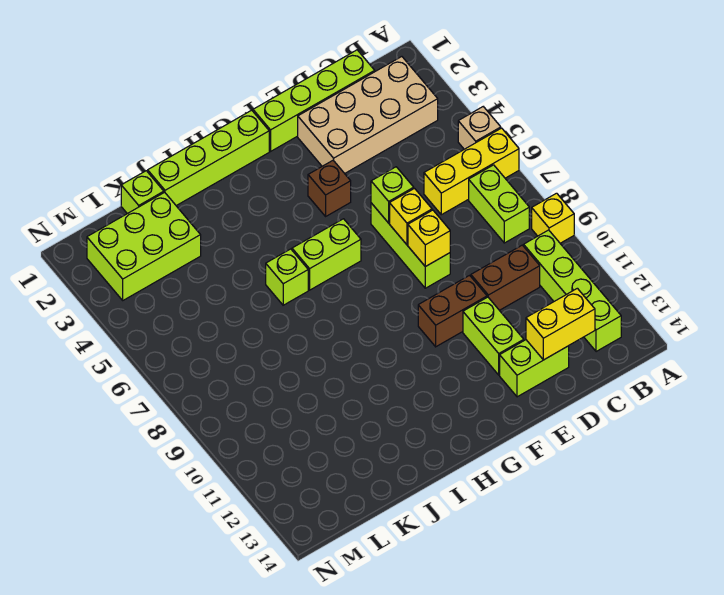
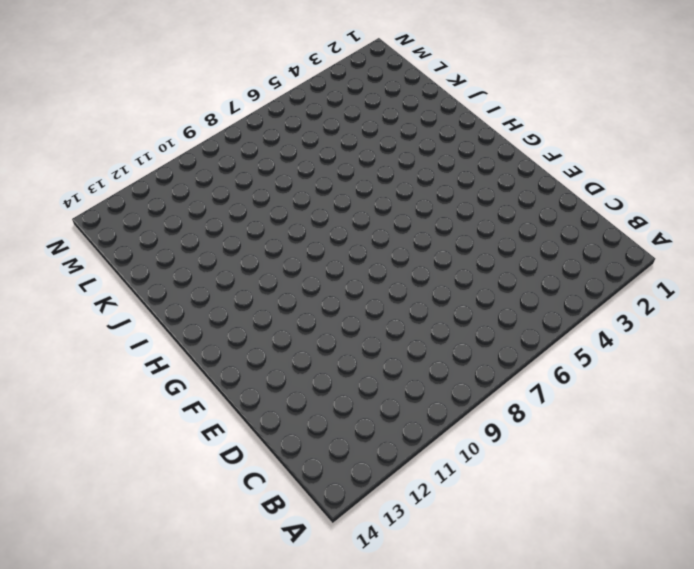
none -> tan 1x1 brick [458,107,501,149]
none -> yellow 1x3 brick [424,128,519,215]
none -> yellow 1x1 brick [532,193,574,243]

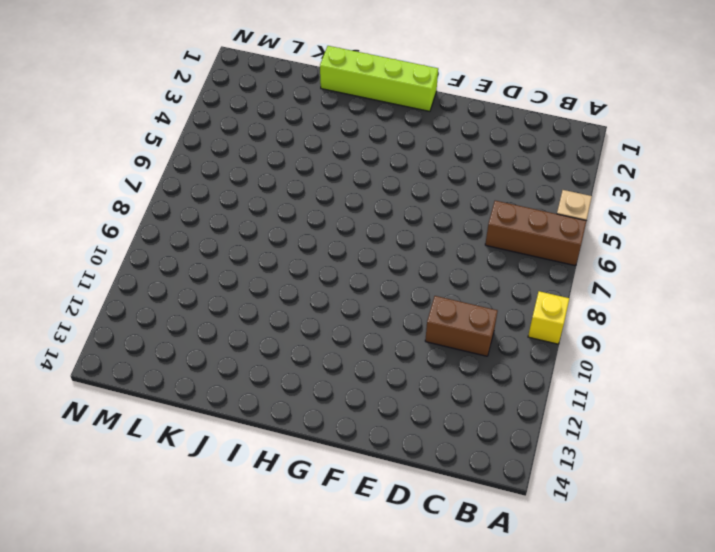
brown 1x3 brick [485,201,586,266] -> yellow 1x3 brick [424,128,519,215]
none -> tan 2x4 brick [298,57,438,173]
none -> lime 1x2 brick [469,165,529,243]
none -> lime 1x4 brick [524,230,621,352]

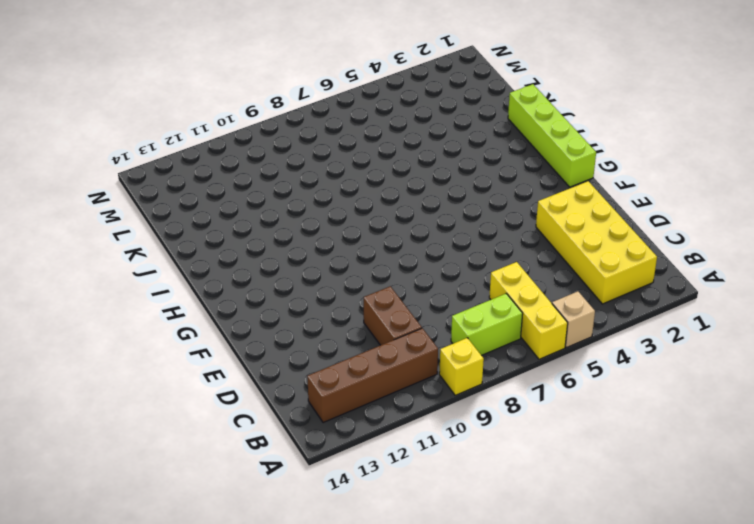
yellow 2x4 brick [536,181,657,304] -> tan 2x4 brick [298,57,438,173]
brown 1x4 brick [307,328,438,423] -> lime 1x4 brick [524,230,621,352]
none -> lime 1x4 brick [253,50,375,151]
none -> lime 1x2 brick [500,340,569,397]
none -> lime 1x3 brick [371,203,450,288]

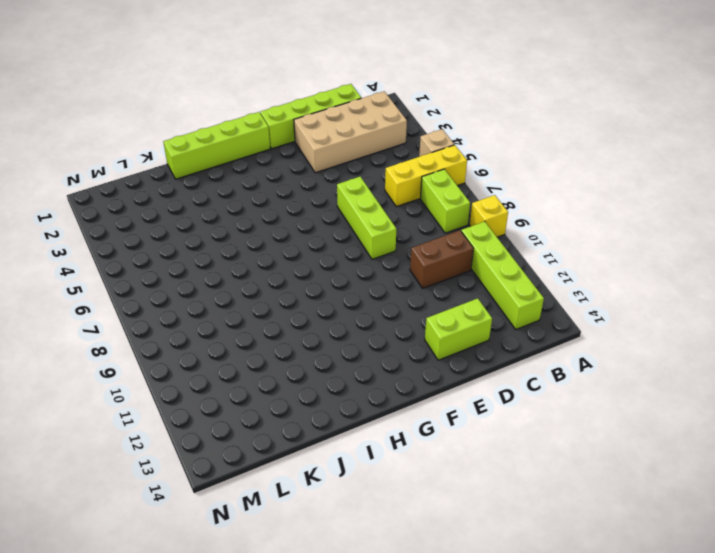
none -> brown 1x2 brick [418,275,487,347]
none -> lime 1x2 brick [463,297,524,375]
none -> brown 1x1 brick [308,160,351,216]

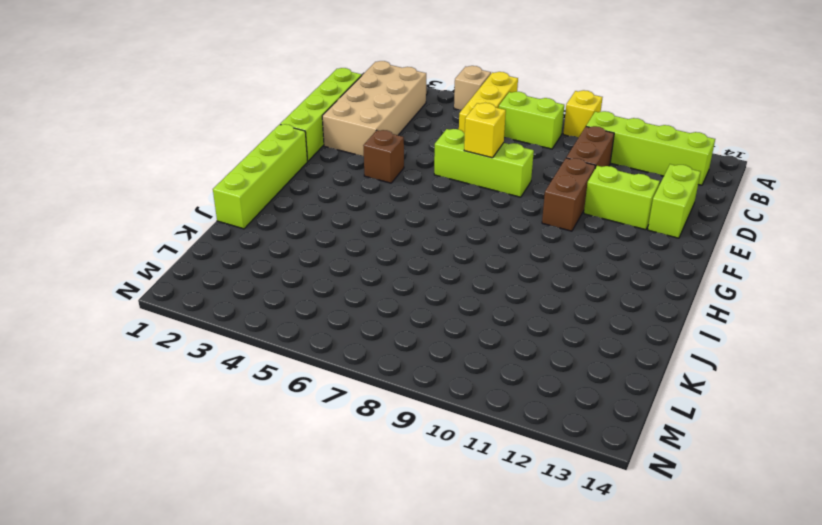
none -> lime 1x2 brick [292,219,361,290]
none -> lime 1x1 brick [266,249,308,305]
none -> lime 1x1 brick [121,171,164,214]

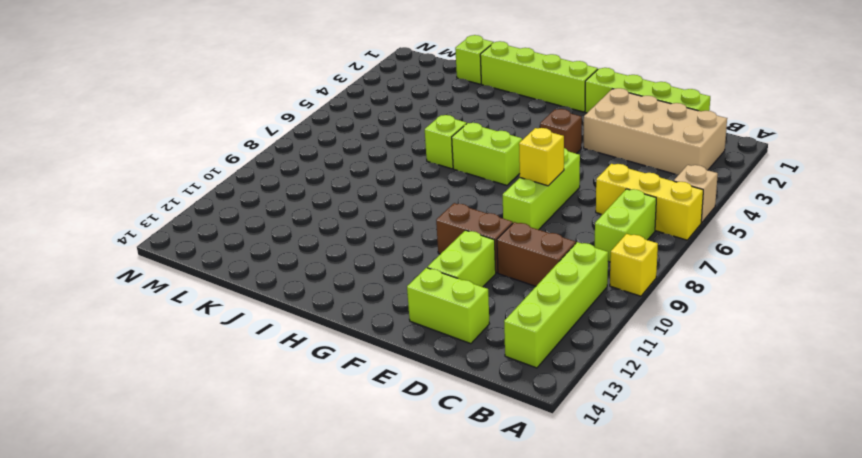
none -> lime 2x3 brick [87,192,201,300]
none -> yellow 1x2 brick [526,288,595,360]
none -> lime 1x1 brick [371,167,414,223]

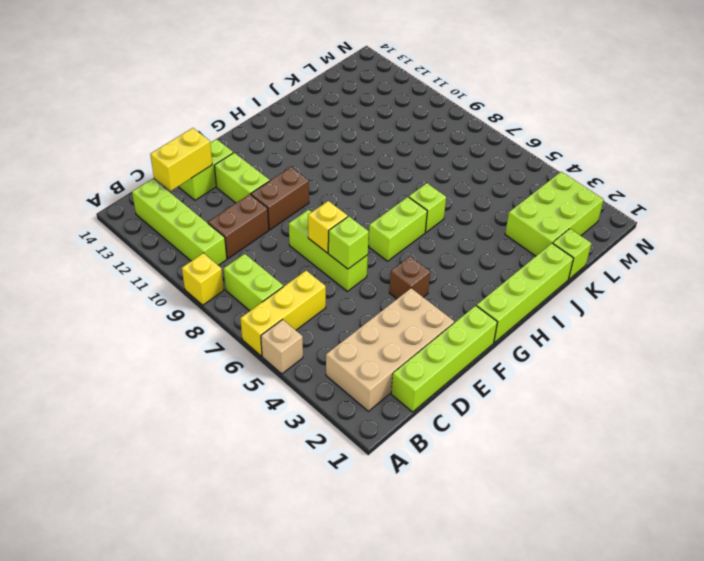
none -> yellow 1x1 brick [408,210,450,267]

